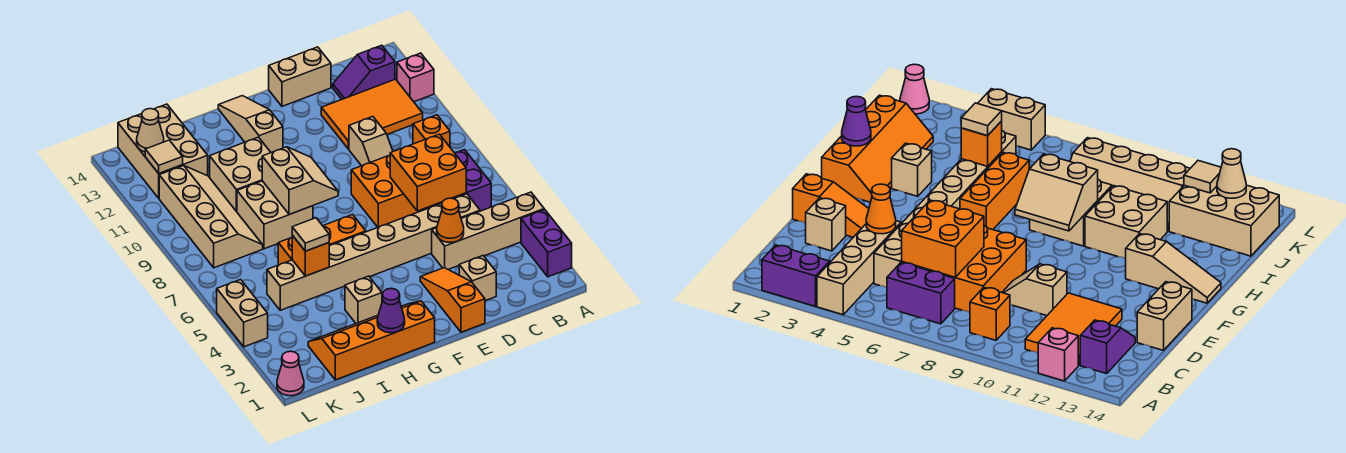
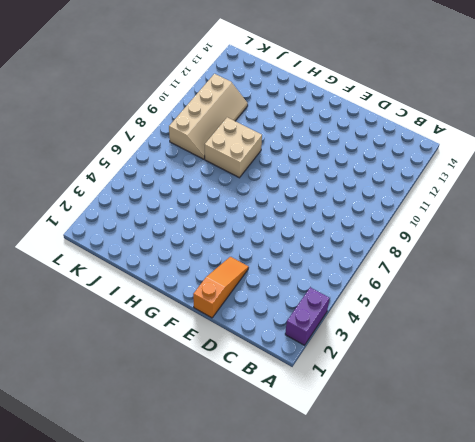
none -> tan 1x4 brick [432,192,544,270]
none -> pink 1x1 brick [397,53,434,102]
none -> purple 1x2 brick [453,150,491,211]
none -> orange 1x1 brick [413,115,450,147]

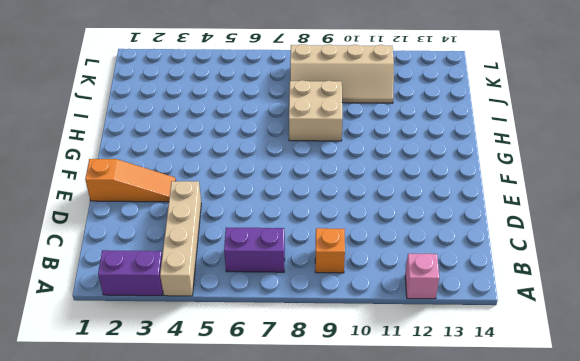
none -> orange 2x3 tile [321,79,423,149]
none -> purple 1x2 slope [333,45,395,99]
none -> tan 1x8 brick [267,194,480,310]
none -> orange 2x3 brick [351,155,453,227]

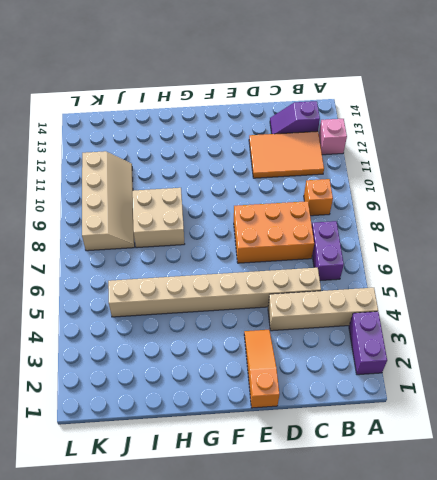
none -> tan 1x1 brick [459,256,496,301]
none -> tan 1x2 slope [349,117,393,166]
none -> tan 1x2 brick [269,47,331,106]
none -> orange 2x4 slope [308,301,435,380]

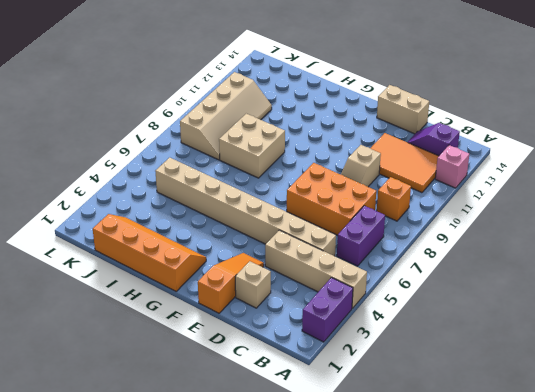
none -> orange 1x3 brick [278,215,366,265]
none -> tan 1x3 slope [218,96,283,153]
none -> tan 1x1 brick [345,276,382,323]
none -> tan 2x2 brick [210,137,271,212]

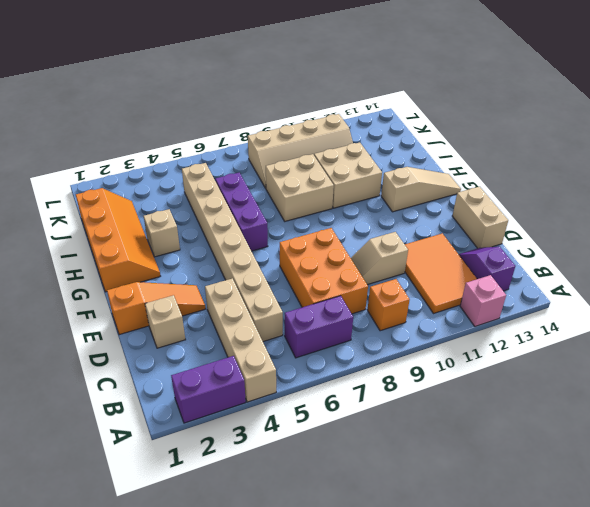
purple 1x3 brick [215,173,268,251] -> orange 1x3 brick [278,215,366,265]
none -> tan 2x3 brick [118,104,208,198]
none -> pink 1x1 cone [277,351,304,396]
none -> tan 1x2 brick [217,280,268,347]
none -> orange 2x2 brick [390,134,466,211]

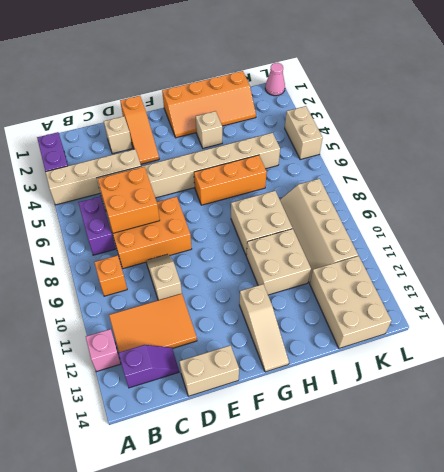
none -> orange 1x1 cone [437,198,464,243]
none -> tan 2x2 slope [262,147,338,215]
none -> purple 1x1 cone [377,288,405,333]
none -> orange 1x1 brick [292,235,329,276]

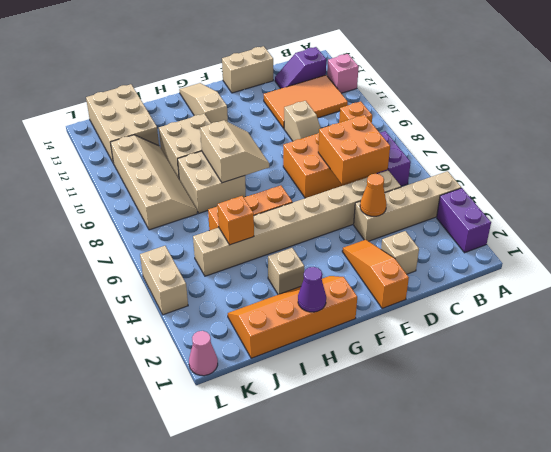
none -> tan 1x1 tile [145,140,183,173]
none -> tan 1x1 cone [137,109,164,152]
none -> tan 1x1 tile [292,218,329,251]

